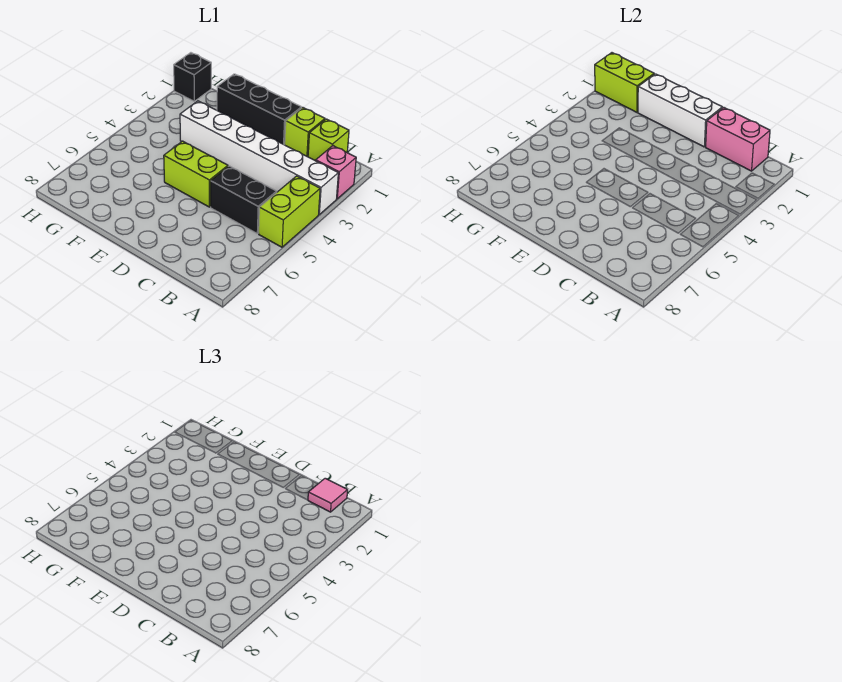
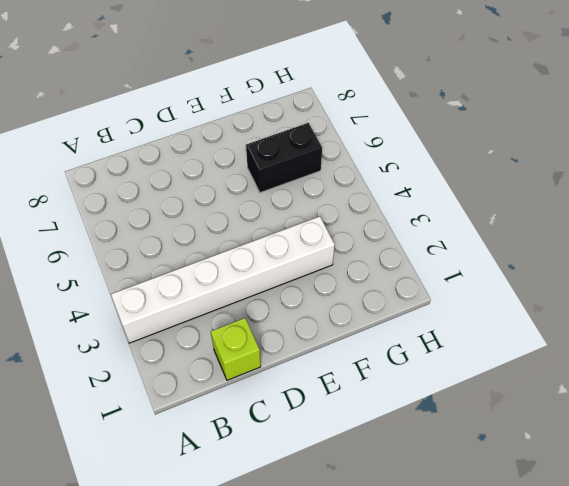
black 1x2 brick [246,123,322,193] -> black 1x2 brick moved to [211,166,277,234]
none -> pink 1x1 brick [316,146,356,199]
none -> lime 1x2 brick [259,176,320,247]
none -> lime 1x1 brick [308,119,349,161]

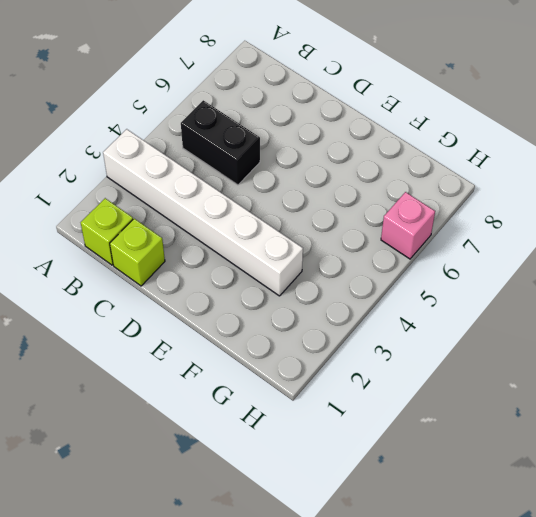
pink 1x1 brick [381,192,435,259] -> pink 1x1 brick moved to [316,146,356,199]
none -> lime 1x2 brick [259,176,320,247]
none -> black 1x3 brick [217,74,301,145]
none -> lime 1x2 brick [164,141,228,207]

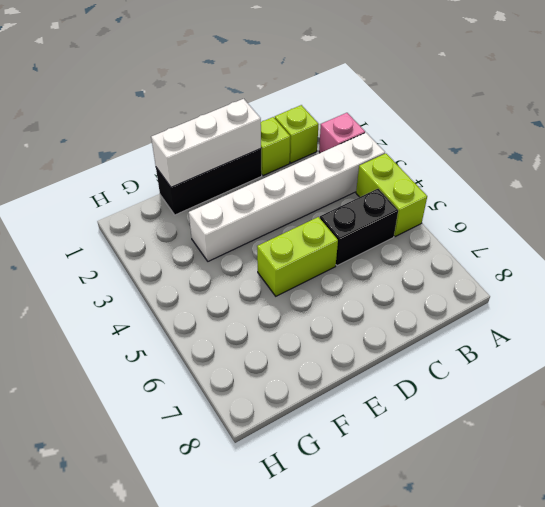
none -> black 1x1 brick [174,53,211,101]
none -> pink 1x2 brick [706,107,770,171]
none -> lime 1x2 brick [595,53,654,112]

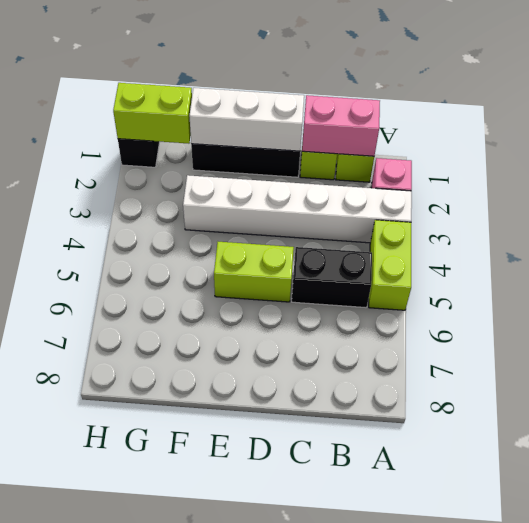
none -> pink 1x1 tile [308,478,348,512]

